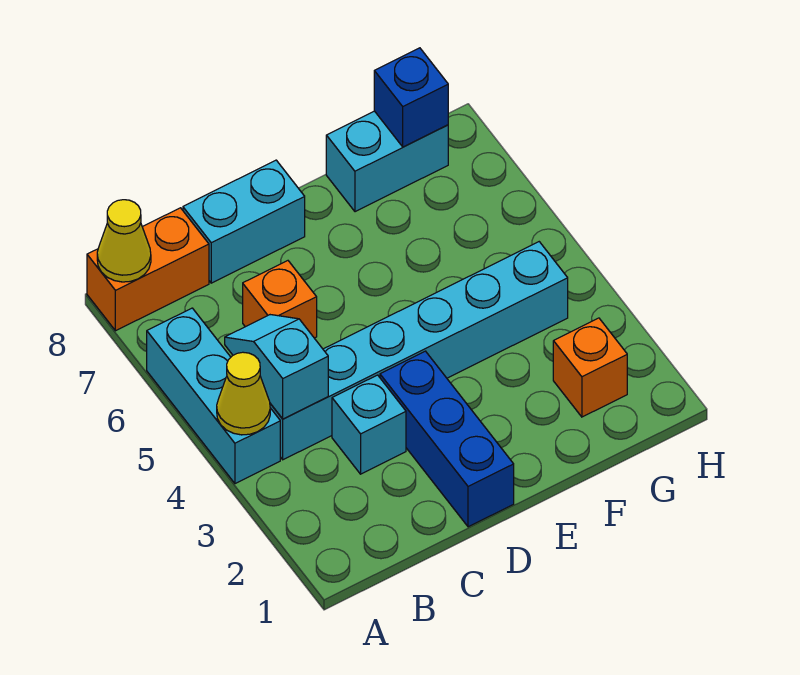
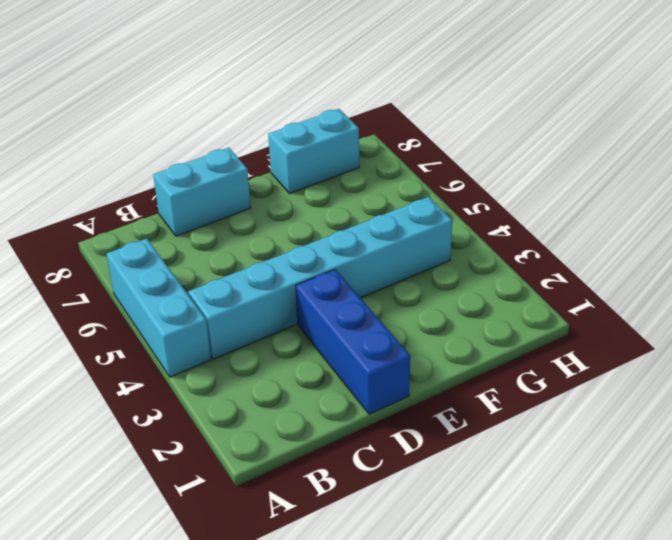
none -> orange 1x2 brick [87,208,209,331]
none -> cyan 1x1 brick [332,375,406,474]
none -> orange 1x1 brick [243,261,317,338]

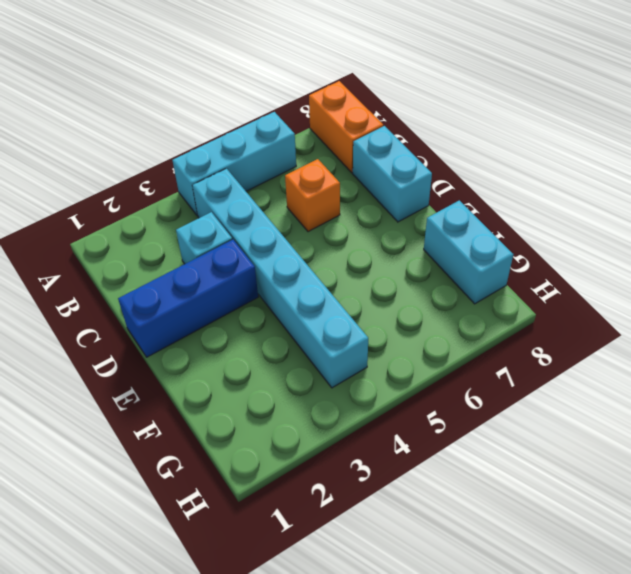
none -> orange 1x1 brick [553,318,627,417]
none -> yellow 1x1 cone [217,352,270,435]
none -> yellow 1x1 cone [97,200,151,282]

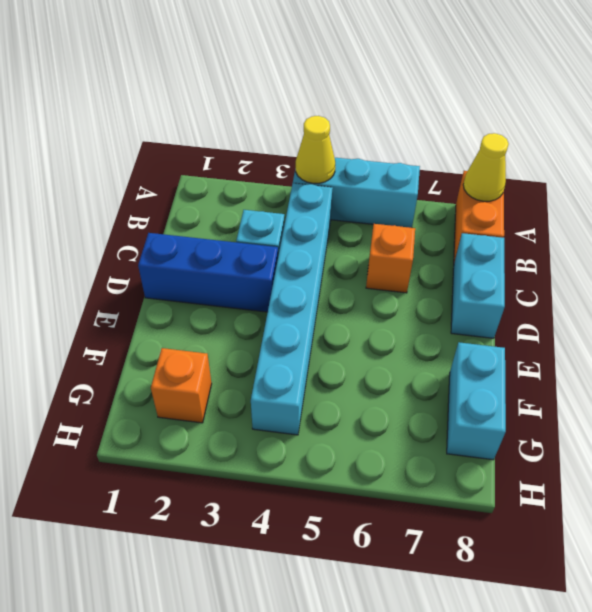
none -> cyan 1x2 slope [225,315,328,419]
none -> blue 1x1 brick [374,48,448,147]

